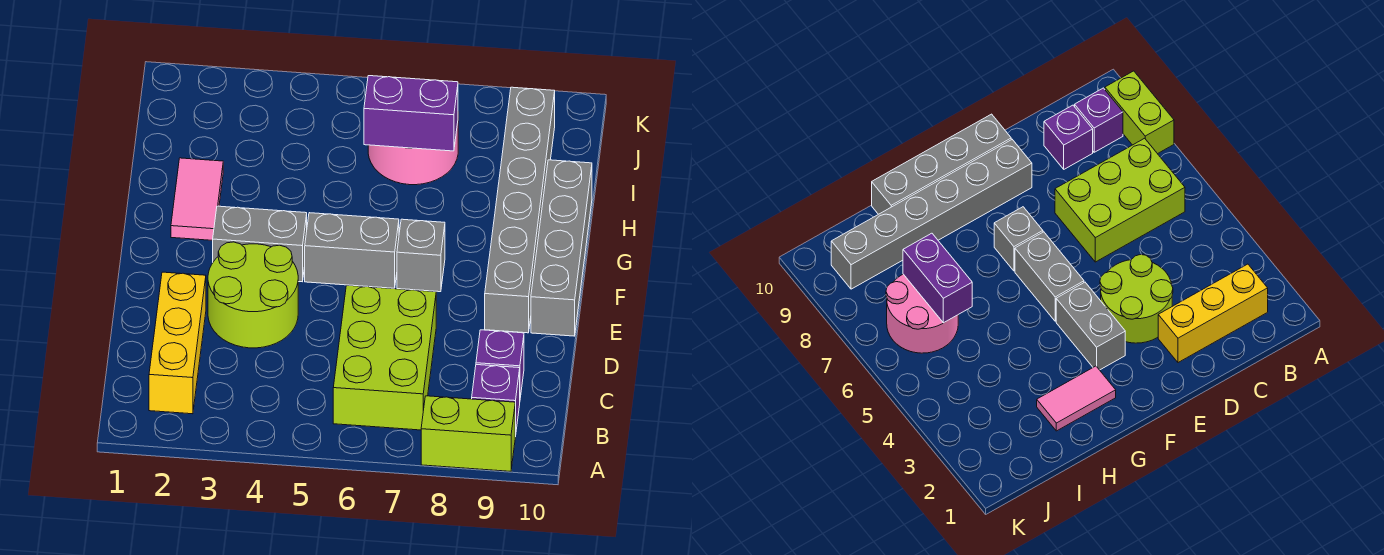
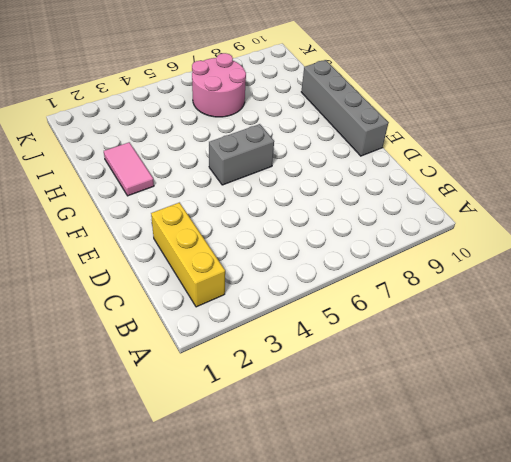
none -> lime 1x2 brick [421,396,515,471]
none -> lime 2x3 brick [333,285,436,430]
none -> purple 1x1 brick [472,365,520,437]

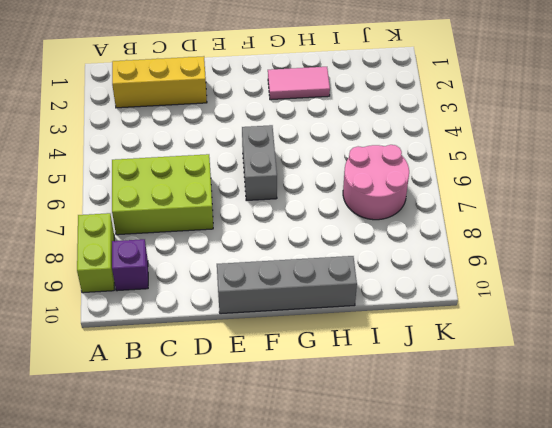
none -> purple 1x1 brick [476,330,524,398]
none -> lime 2x2 round brick [208,242,298,348]
none -> grey 1x6 brick [485,87,555,333]

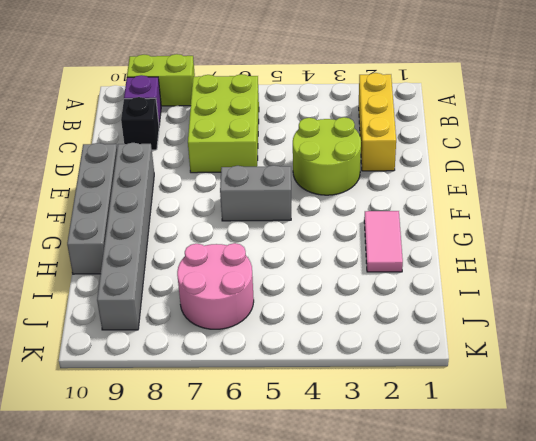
black 1x1 brick [121,97,159,150] -> purple 1x1 brick [476,330,524,398]
none -> grey 1x2 brick [213,206,307,282]
none -> grey 1x1 brick [397,219,445,292]
none -> purple 1x2 brick [364,76,458,151]

